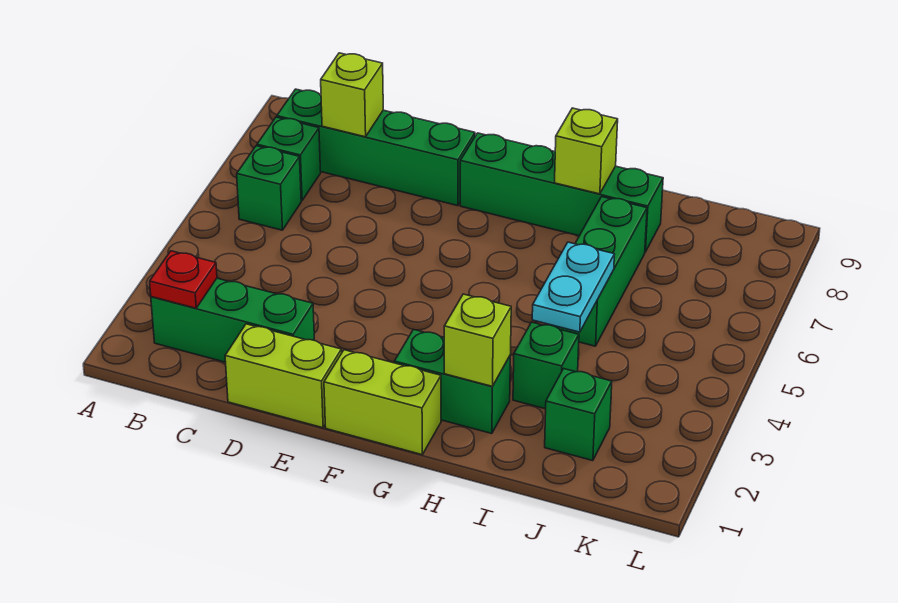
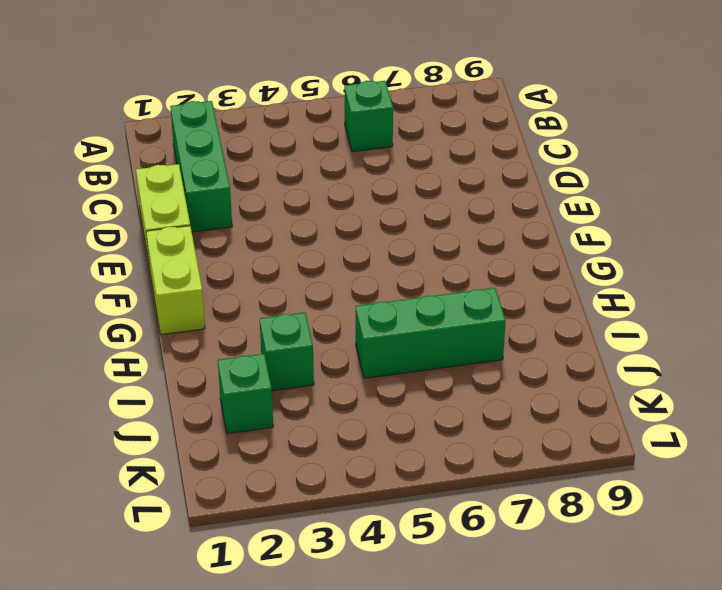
none -> green 1x1 brick [257,117,321,201]
none -> green 1x4 brick [277,89,475,206]
none -> green 1x4 brick [460,133,663,252]

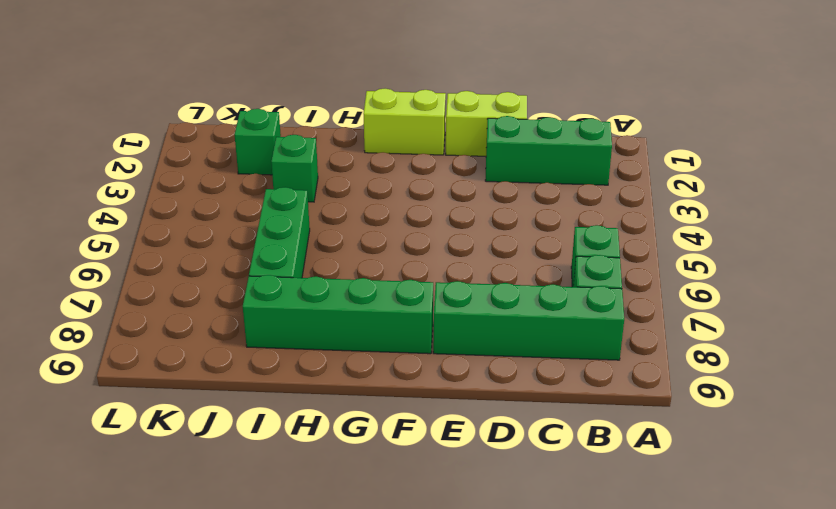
none -> green 1x2 brick [394,329,510,434]
none -> red 1x1 plate [150,251,217,308]
none -> lime 1x1 brick [321,53,383,137]

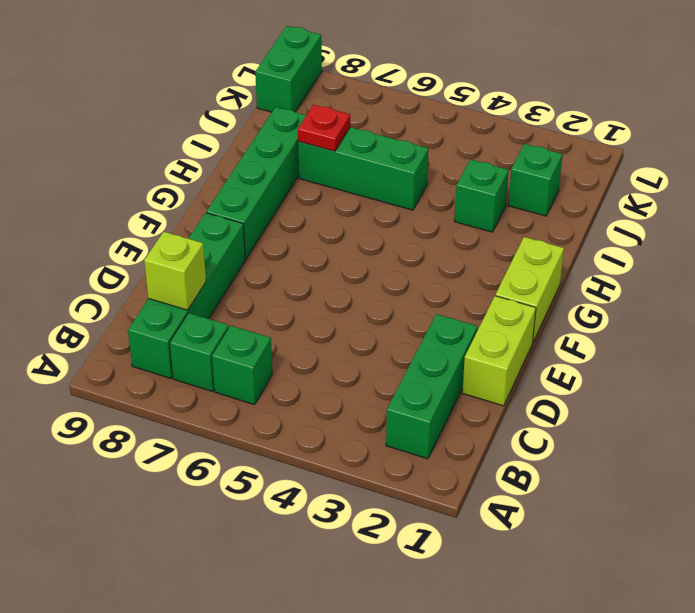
red 1x1 plate [298,105,350,151] -> red 1x1 plate moved to [150,251,217,308]
green 1x2 brick [255,26,322,112] -> green 1x2 brick moved to [394,329,510,434]
none -> lime 1x1 brick [444,294,511,386]
none -> lime 1x1 brick [555,108,618,194]
none -> cyan 1x2 plate [532,242,614,332]

